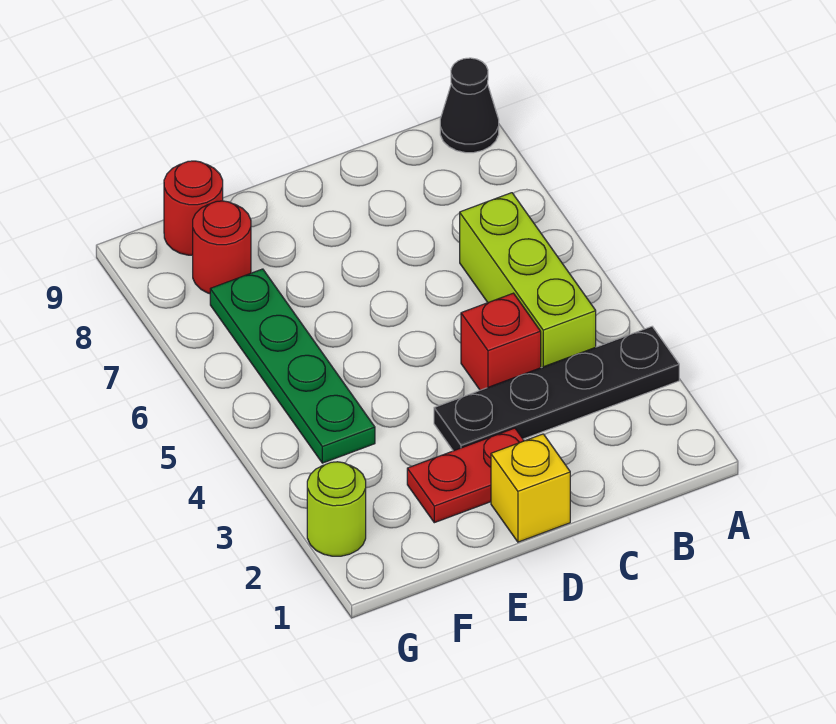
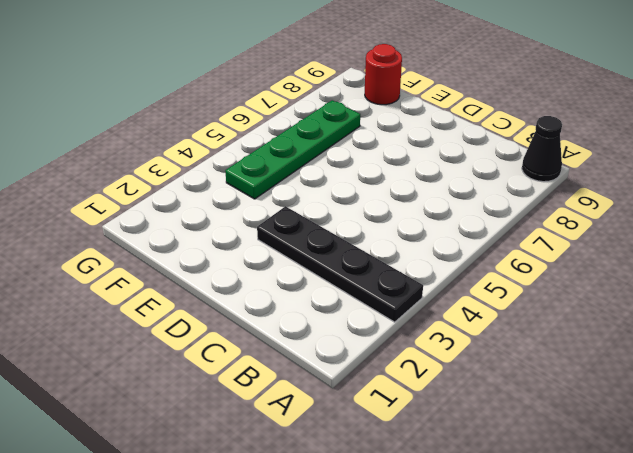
none -> lime 1x3 brick [460,193,596,368]
none -> red 1x1 brick [461,293,541,390]

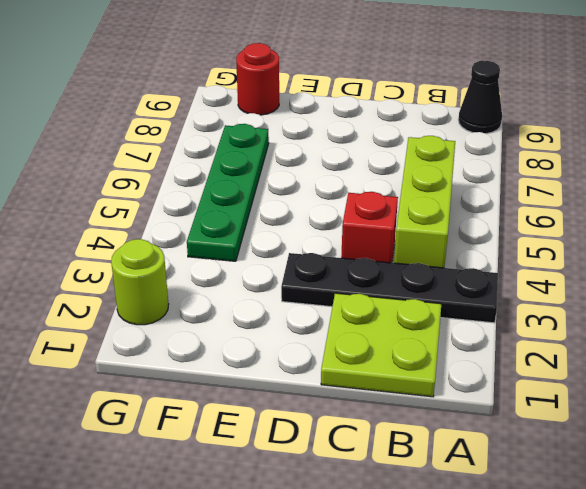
lime 2x2 plate [321,293,441,397] -> none
none -> yellow 1x1 brick [491,434,570,542]
none -> red 1x2 plate [407,428,524,523]

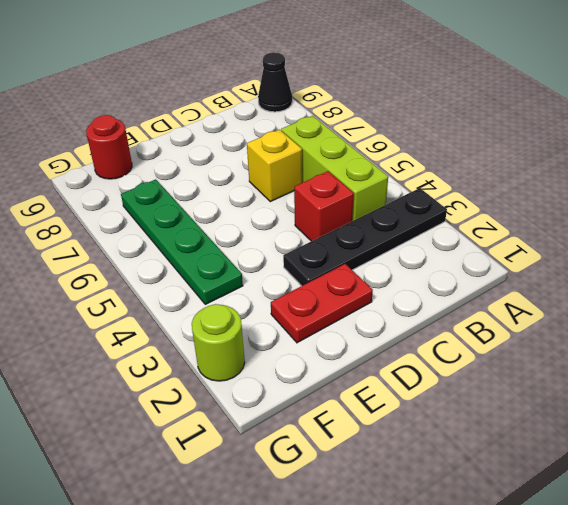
yellow 1x1 brick [247,130,302,202] -> yellow 1x1 brick moved to [491,434,570,542]
none -> red 1x1 round brick [193,201,251,294]

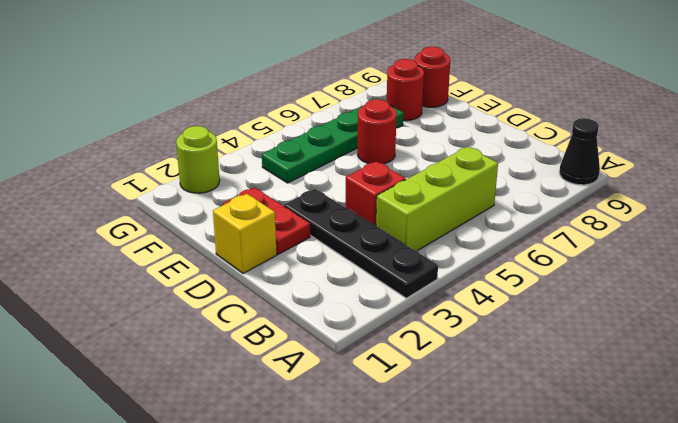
red 1x1 round brick [357,99,397,164] -> none

